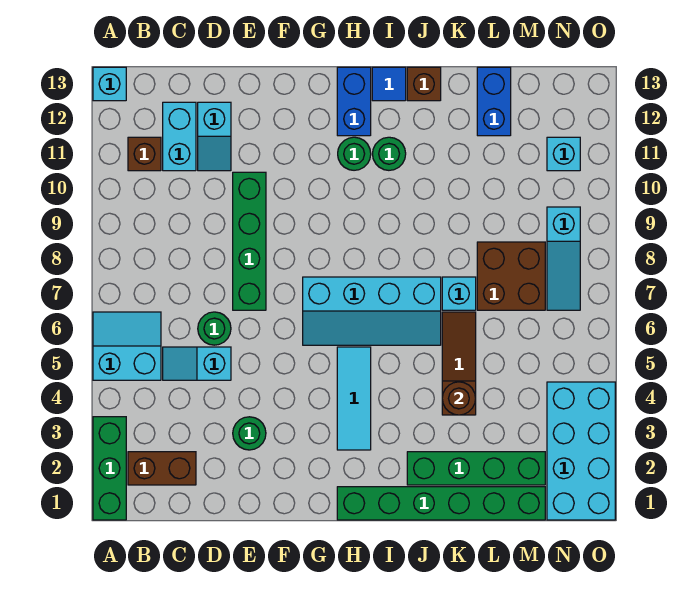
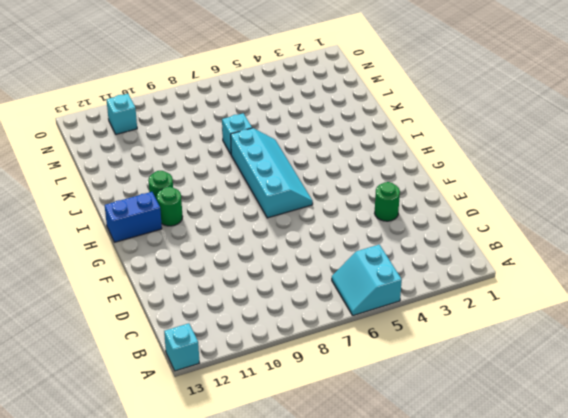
none -> green 1x3 brick [93,417,126,520]
none -> brown 1x2 brick [128,452,196,485]
none -> brown 1x1 brick [128,137,161,171]

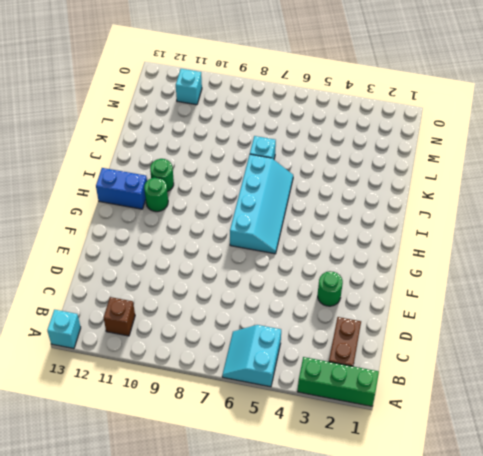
none -> cyan 1x2 slope [163,347,231,380]
none -> cyan 1x2 brick [163,102,196,171]
none -> green 1x1 round brick [198,312,231,345]

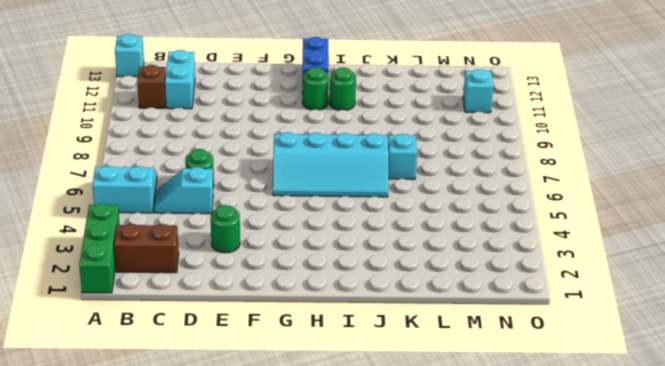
none -> cyan 1x2 slope [198,102,231,171]
none -> green 1x4 brick [233,172,266,310]
none -> green 1x6 brick [337,487,545,520]

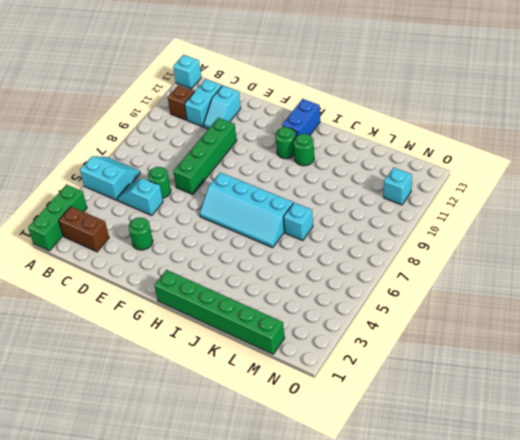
none -> cyan 1x3 tile [337,347,371,450]
none -> blue 1x1 tile [372,67,406,101]
none -> green 1x4 brick [407,452,545,485]

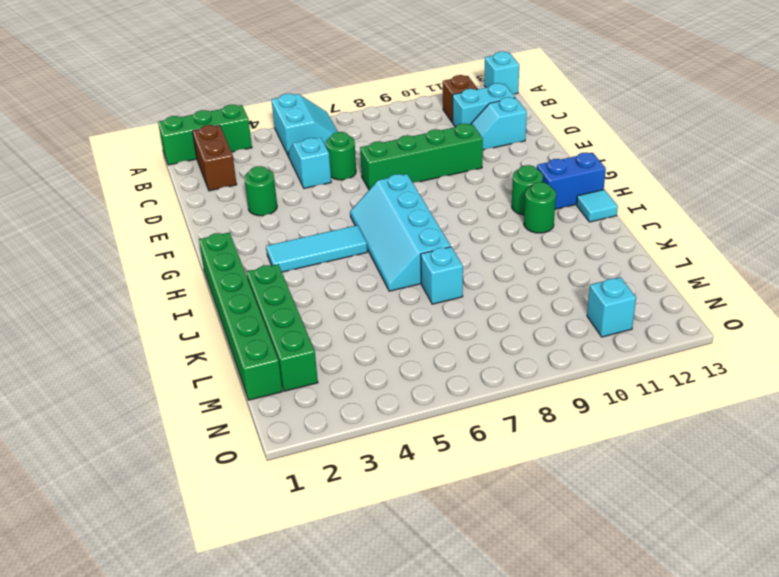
cyan 1x1 tile [577,190,618,222] -> blue 1x1 tile [372,67,406,101]
none -> brown 1x1 brick [407,67,441,101]
none -> brown 1x3 slope [442,312,476,415]
none -> brown 2x2 brick [477,242,545,310]

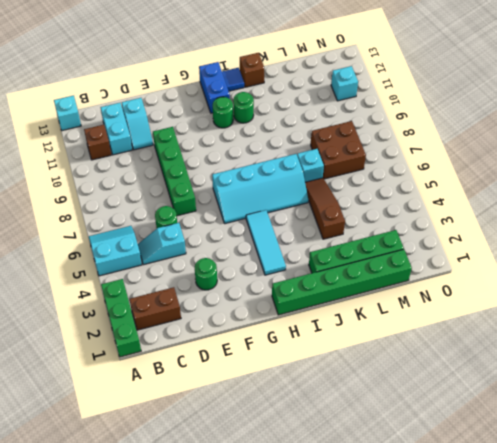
none -> blue 1x2 brick [477,67,511,136]
none -> cyan 2x4 brick [547,382,615,520]
none -> cyan 1x3 slope [547,207,580,310]

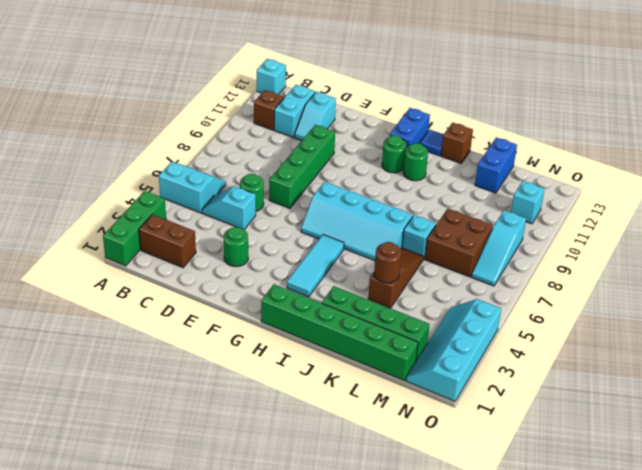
cyan 2x4 slope [406,299,501,401] -> cyan 2x4 brick [547,382,615,520]

